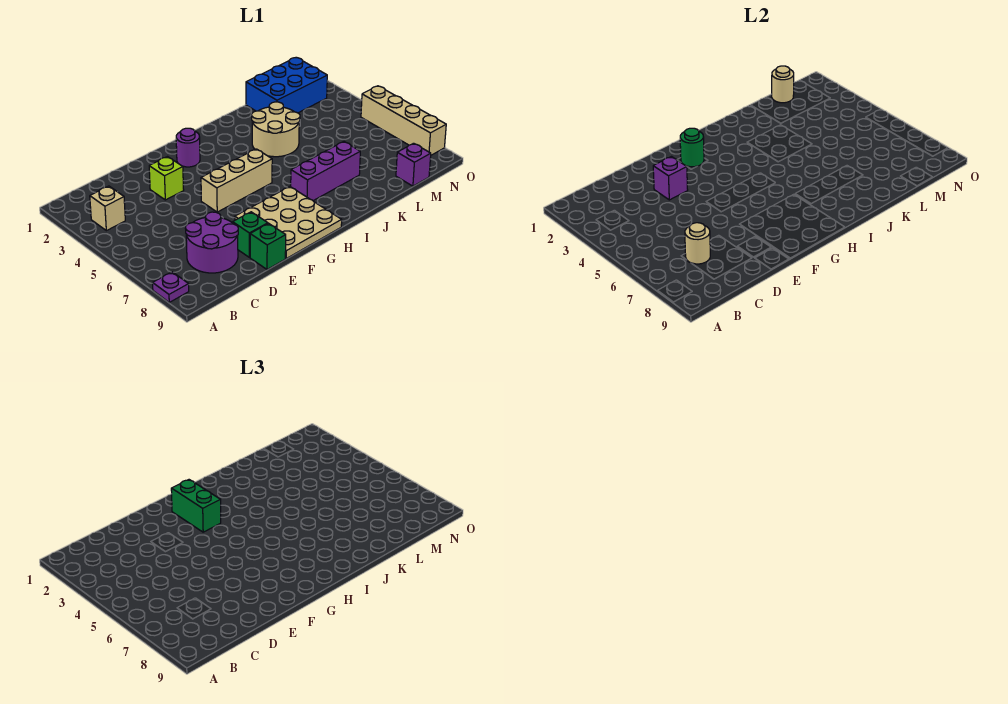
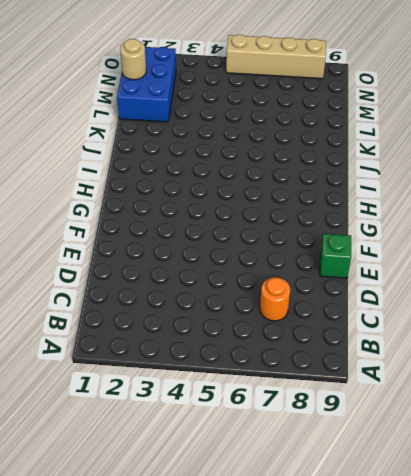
orange 1x1 round brick [260,277,290,321] -> purple 2x2 round brick [186,212,238,273]
none -> purple 1x1 plate [153,272,189,302]
none -> tan 1x1 brick [90,186,125,231]
none -> lime 1x1 brick [149,157,184,200]

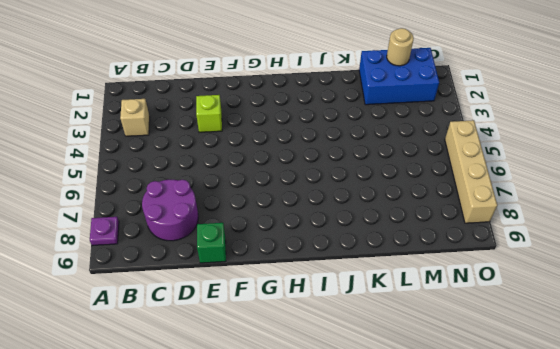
none -> green 1x1 brick [233,212,268,257]
none -> tan 1x3 brick [201,149,272,212]
none -> tan 3x3 plate [235,187,342,258]

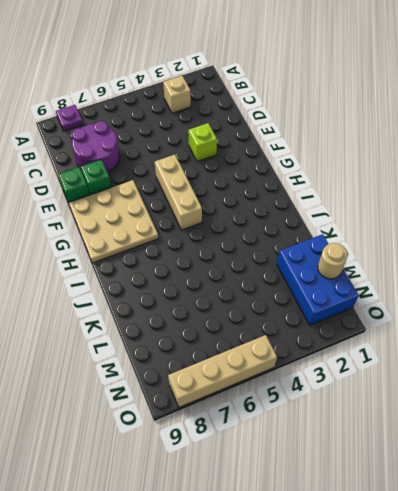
none -> purple 1x1 round brick [176,128,200,167]
none -> purple 1x3 brick [291,142,360,201]
none -> tan 2x2 round brick [252,102,300,157]

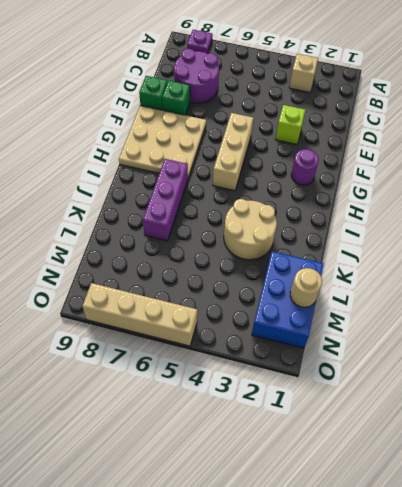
none -> purple 1x1 brick [396,143,431,186]
none -> tan 1x1 round brick [685,223,710,264]
none -> purple 1x1 brick [653,157,688,200]

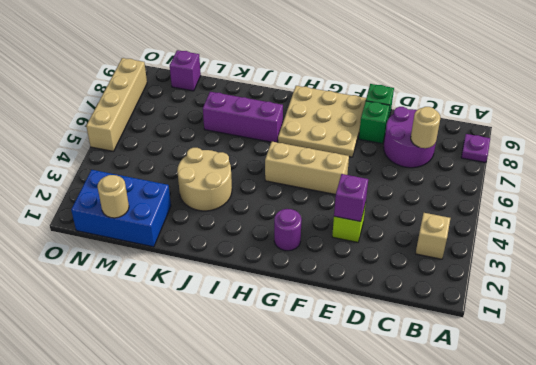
none -> green 1x1 round brick [680,128,704,167]
none -> green 1x2 brick [171,480,221,532]

